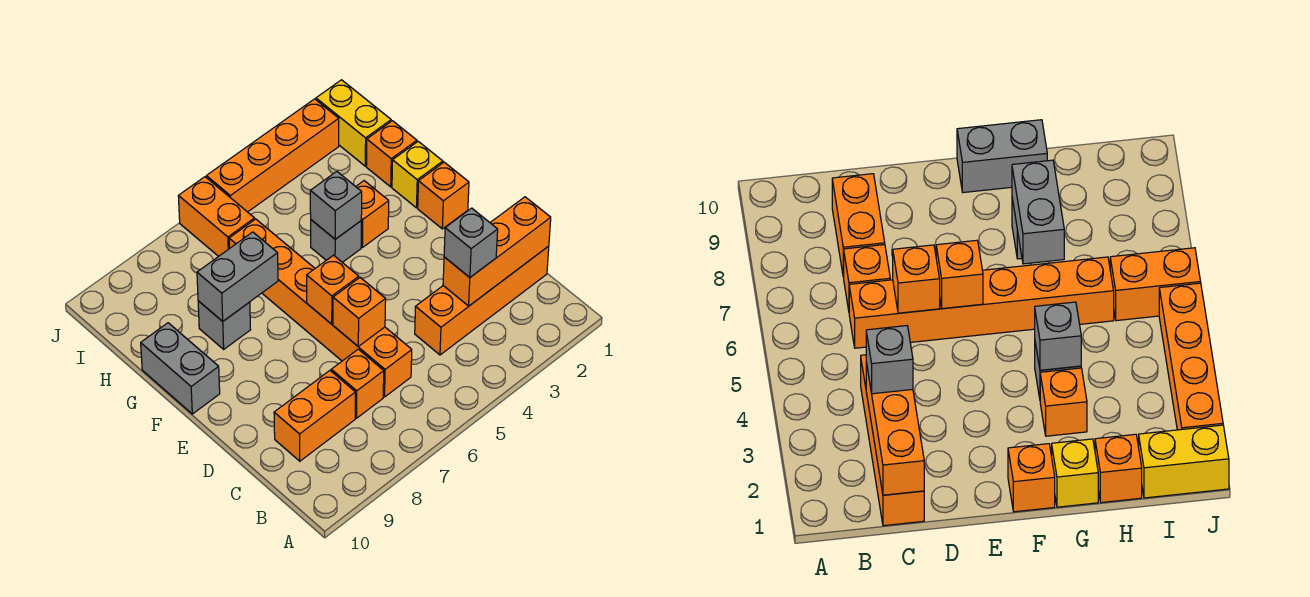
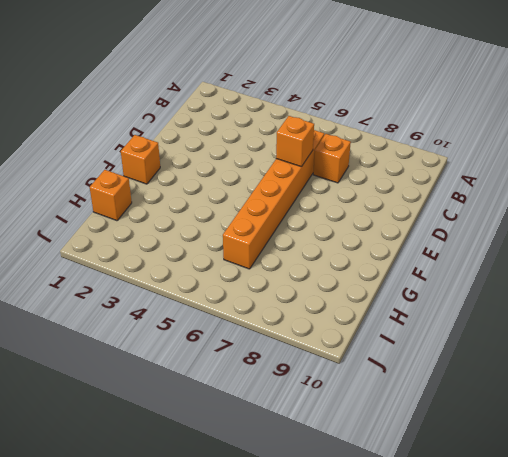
none -> orange 1x4 brick [415,246,549,355]
none -> orange 1x2 brick [274,371,355,461]
none -> grey 1x2 brick [141,323,220,414]

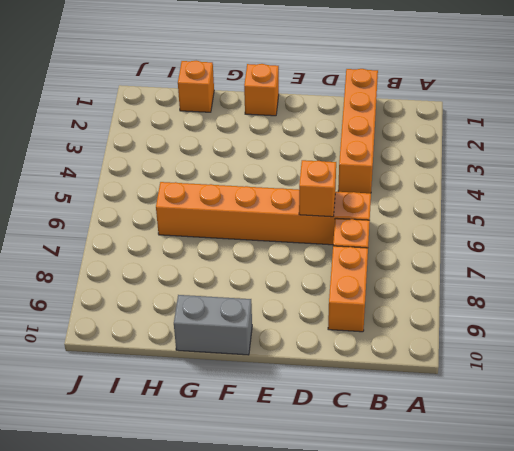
none -> yellow 1x1 brick [392,141,443,208]
none -> orange 1x1 brick [356,181,389,247]
none -> grey 1x1 brick [311,220,361,262]

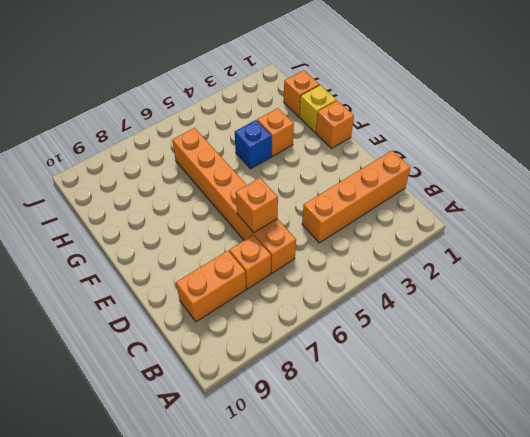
blue 1x1 brick [235,120,272,169] -> grey 1x1 brick [311,220,361,262]
none -> grey 1x2 brick [141,323,220,414]
none -> grey 1x1 brick [198,301,251,349]
none -> yellow 1x2 brick [316,80,391,166]

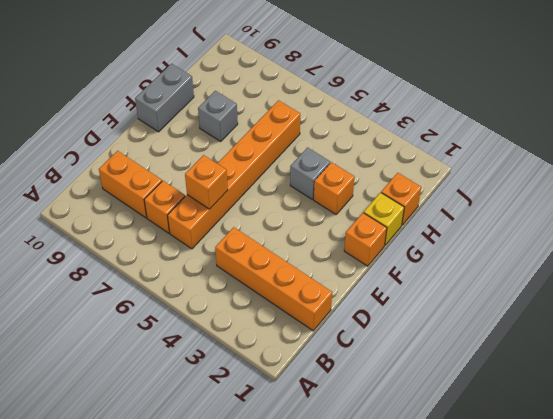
none -> yellow 1x2 brick [316,80,391,166]
none -> orange 1x2 brick [178,177,255,256]
none -> orange 1x4 brick [206,99,339,212]

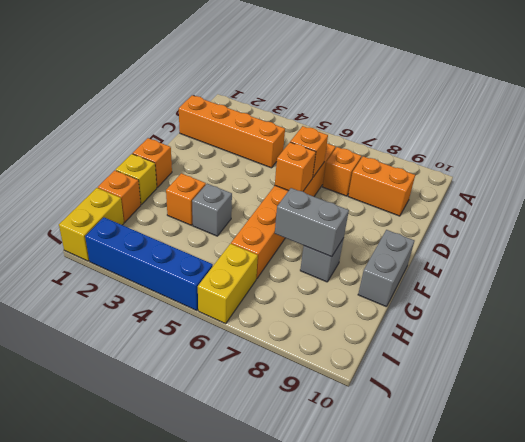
yellow 1x2 brick [198,244,258,324] -> orange 1x2 brick [178,177,255,256]
blue 1x4 brick [85,217,213,310] -> orange 1x4 brick [206,99,339,212]
none -> orange 1x3 brick [443,197,551,306]
none -> grey 1x1 brick [310,172,362,239]
none -> grey 1x1 brick [444,208,498,277]

